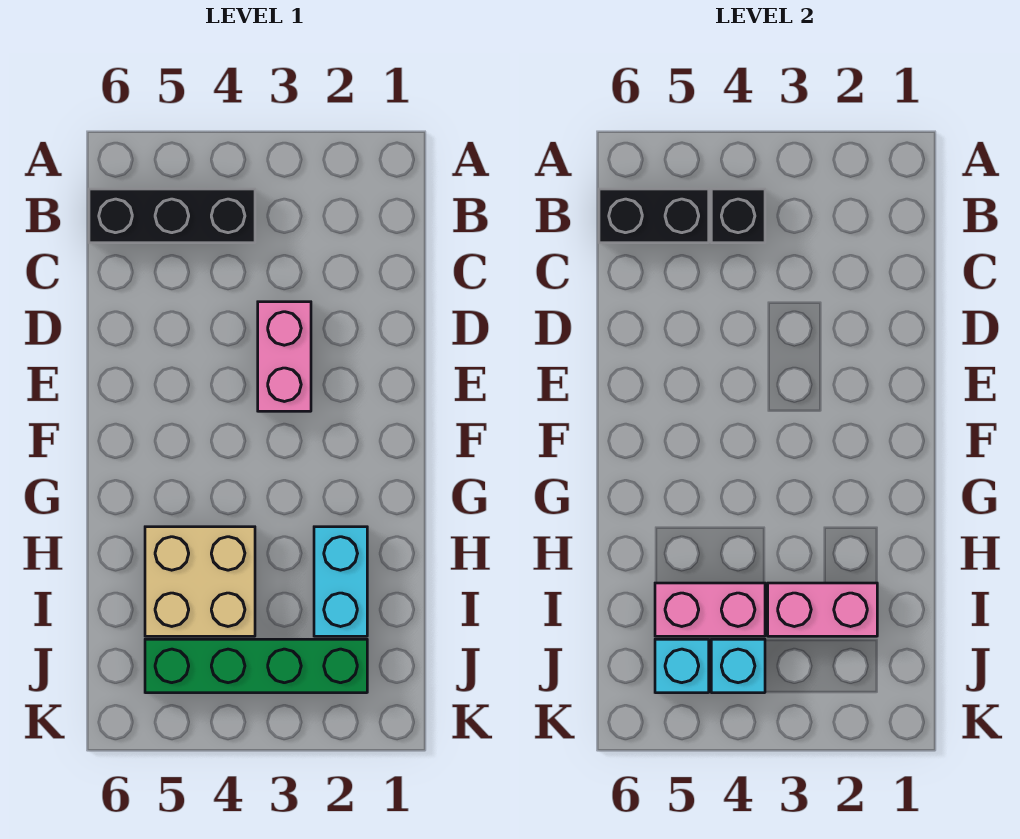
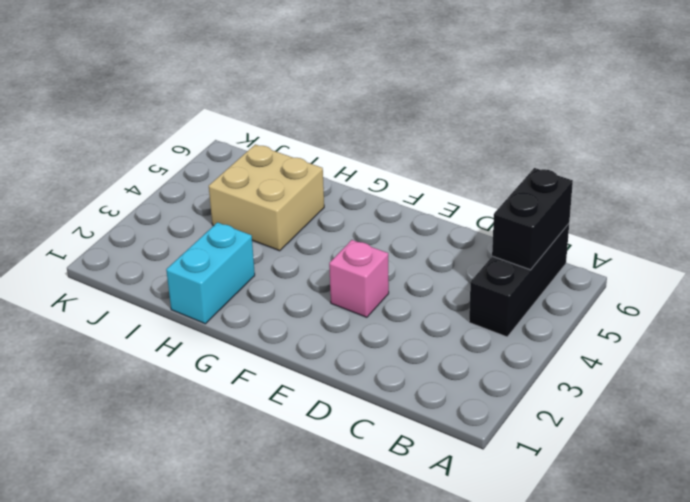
pink 1x1 brick [329,240,389,317] -> pink 1x2 brick [258,302,311,411]
cyan 1x2 brick [166,222,255,324] -> cyan 1x2 brick turned to [314,527,367,636]
none -> green 1x4 brick [145,639,367,693]
none -> black 1x1 brick [711,189,765,243]

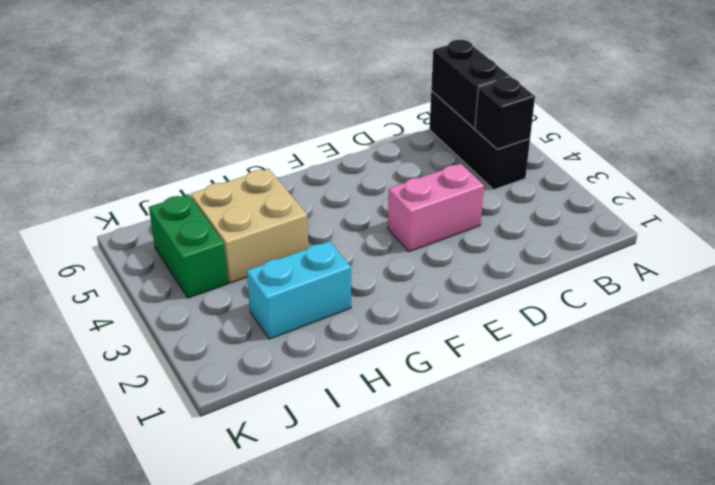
green 1x2 brick [149,194,228,298] -> green 1x4 brick [145,639,367,693]
none -> pink 1x2 brick [768,583,877,636]
none -> pink 1x2 brick [655,583,765,636]

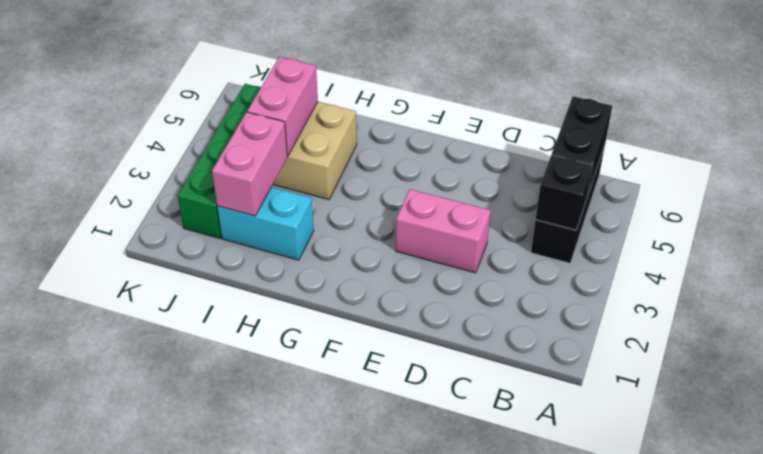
none -> cyan 1x1 brick [711,639,765,693]
none -> cyan 1x1 brick [655,639,709,693]

